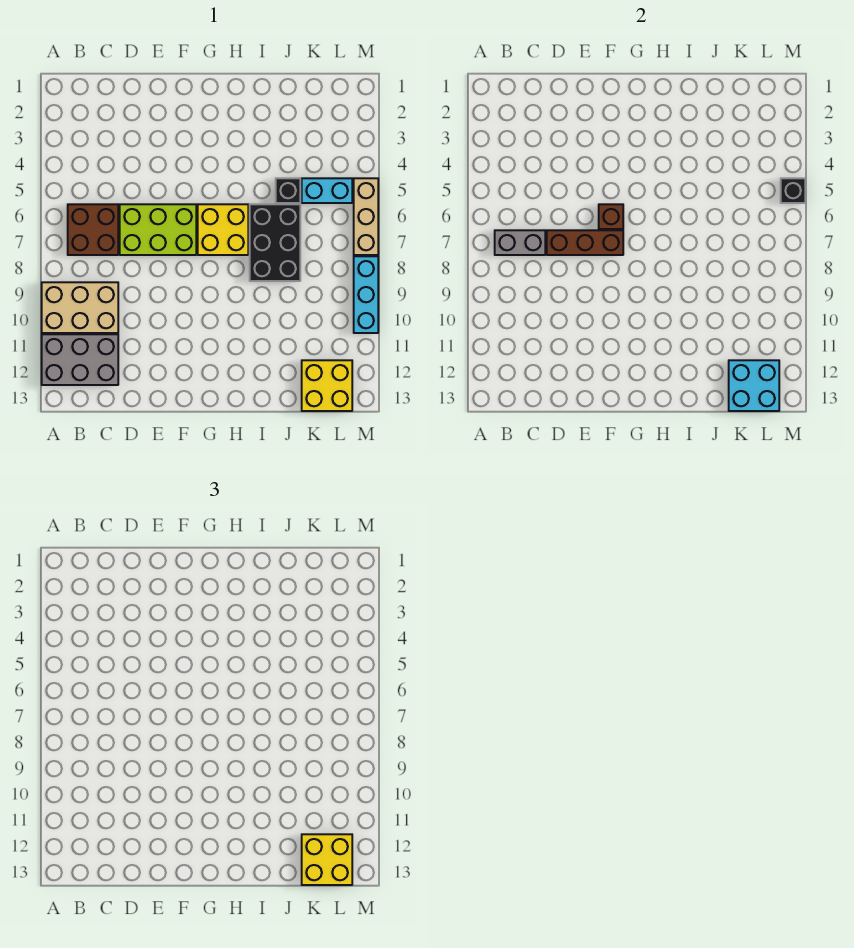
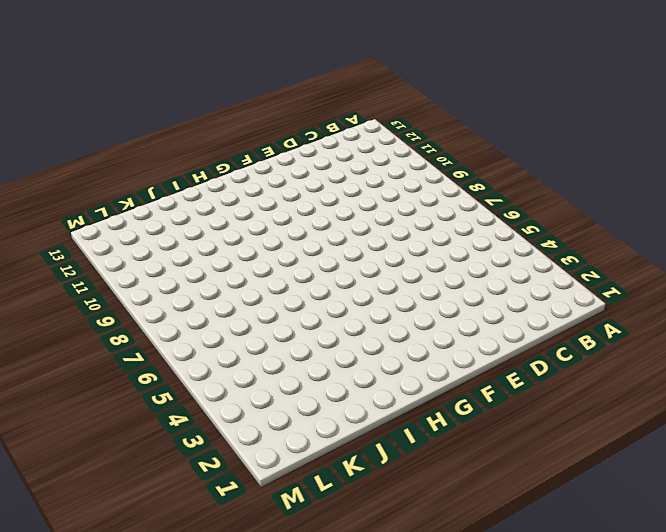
none -> tan 2x3 brick [42,282,118,333]
none -> grey 2x3 brick [42,334,118,385]
none -> brown 2x2 brick [68,204,118,255]

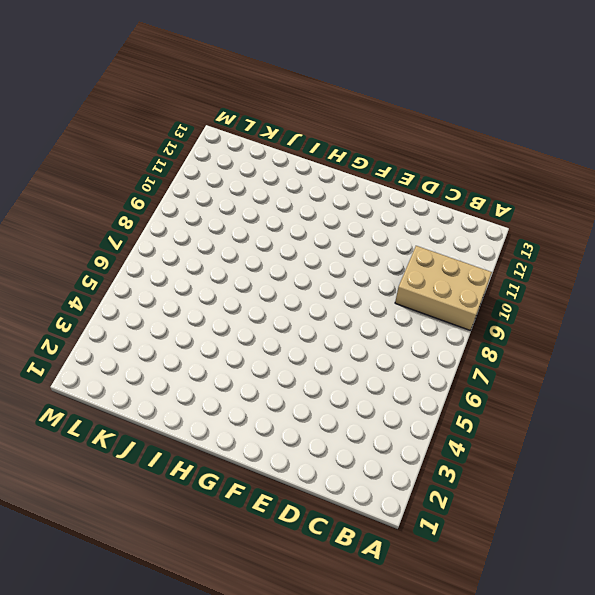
none -> grey 2x3 brick [42,334,118,385]
none -> brown 2x2 brick [68,204,118,255]
none -> lime 2x3 brick [120,204,196,255]

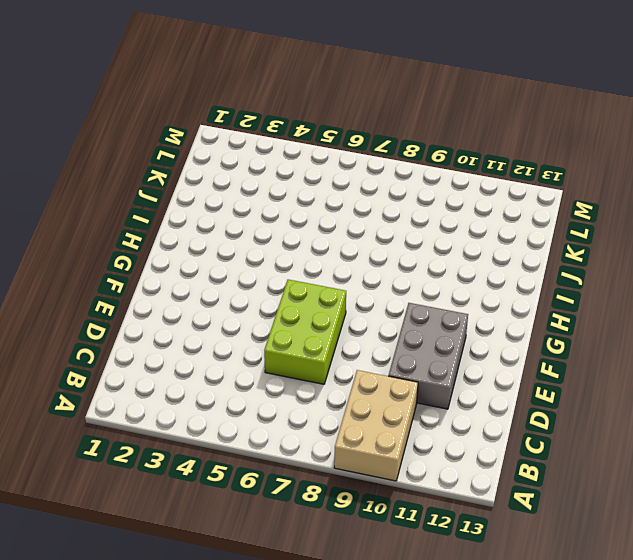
grey 2x3 brick [388,303,468,409] -> grey 2x3 brick moved to [42,334,118,385]
none -> brown 2x2 brick [68,204,118,255]
none -> yellow 2x2 brick [198,204,248,255]
none -> black 2x3 brick [250,204,300,281]

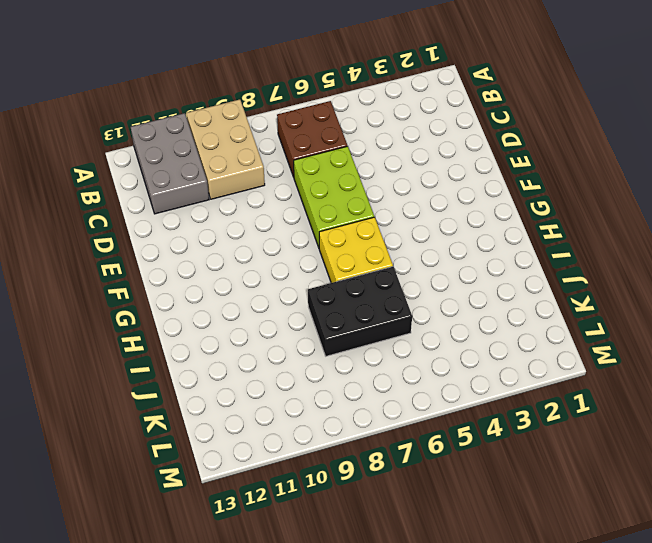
none -> black 1x1 brick [276,178,300,203]
none -> cyan 1x2 brick [302,178,352,203]
none -> yellow 2x2 brick [302,360,352,411]

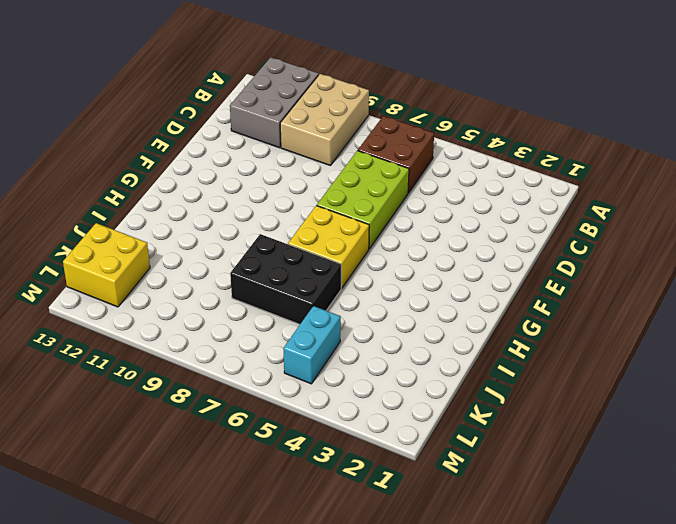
none -> black 1x1 brick [276,178,300,203]
none -> tan 1x3 brick [354,178,378,255]
none -> cyan 1x3 brick [354,256,378,333]

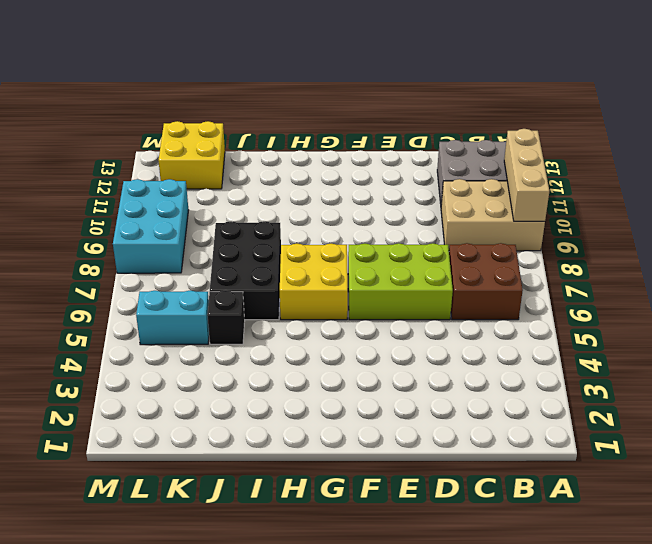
tan 1x3 brick [504,129,549,221] -> tan 1x3 brick moved to [354,178,378,255]
cyan 2x3 brick [113,179,188,273] -> cyan 1x3 brick [354,256,378,333]
none -> grey 1x2 brick [495,230,545,255]
none -> brown 1x3 brick [547,230,623,255]
none -> brown 1x1 brick [599,204,623,229]

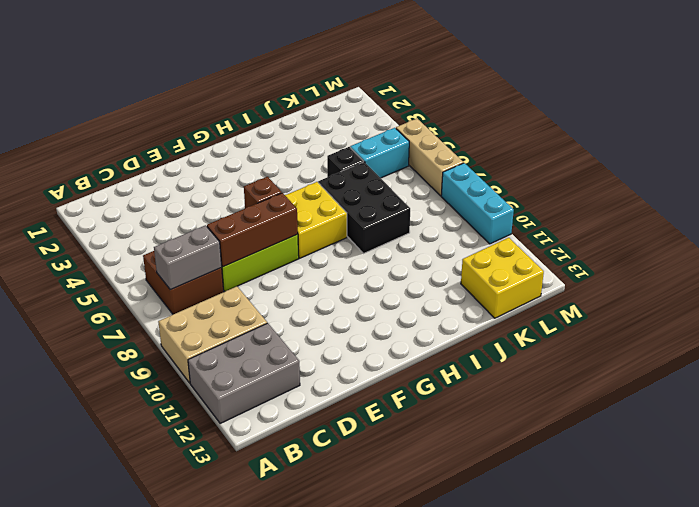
none -> cyan 2x2 brick [729,360,779,411]
none -> black 1x1 brick [781,178,805,203]
none -> yellow 2x2 brick [302,834,352,885]

